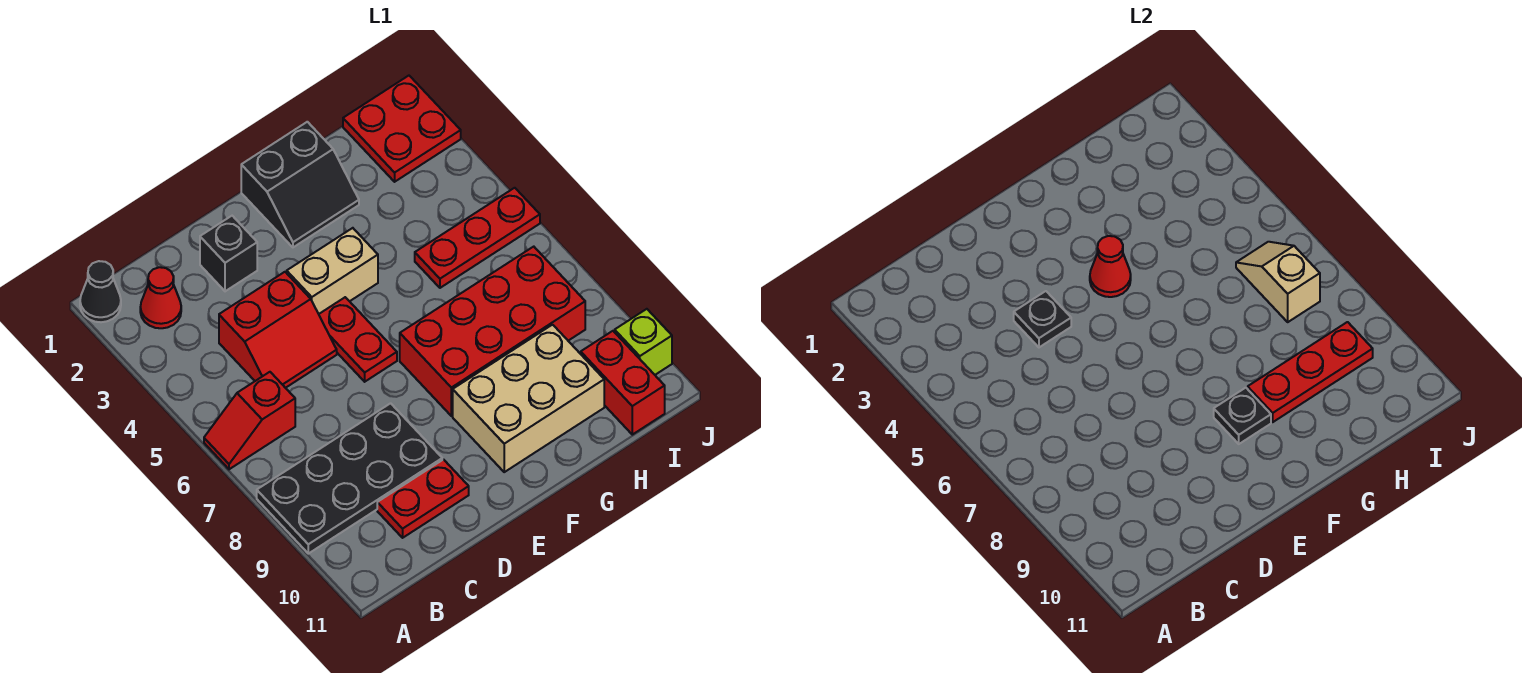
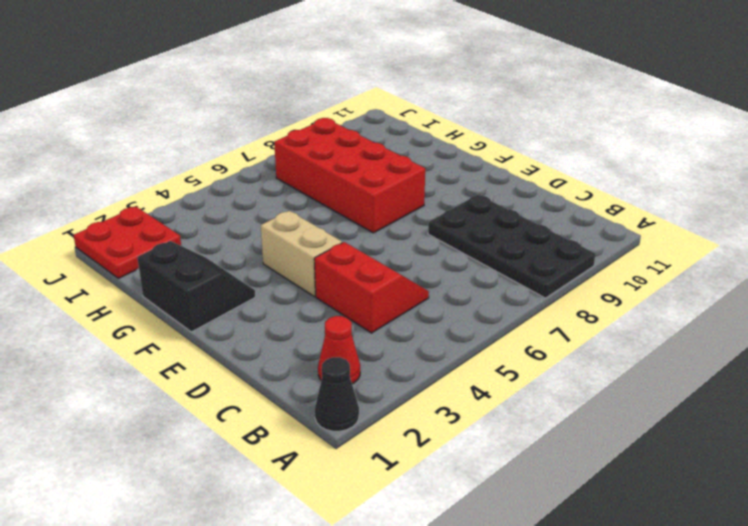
none -> red 1x2 slope [204,372,295,469]
none -> red 1x2 plate [377,460,469,538]
none -> black 1x1 brick [200,216,257,291]

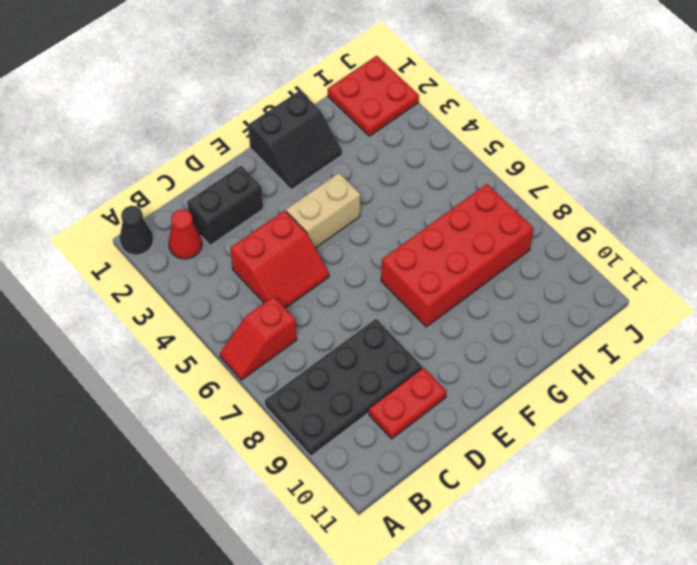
black 1x2 brick [187,166,263,245] -> black 1x1 brick [200,216,257,291]
none -> red 1x2 plate [319,297,397,382]
none -> tan 2x3 brick [453,325,604,472]
none -> red 1x3 plate [415,188,540,288]

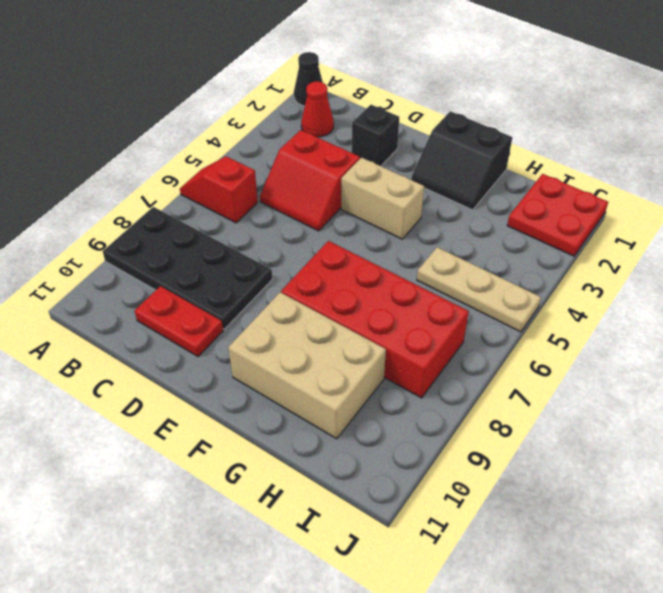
tan 1x3 plate [417,247,541,332] -> red 1x3 plate [415,188,540,288]
none -> red 1x2 plate [319,297,397,382]
none -> red 1x2 brick [581,331,665,435]
none -> lime 1x1 brick [615,309,672,375]

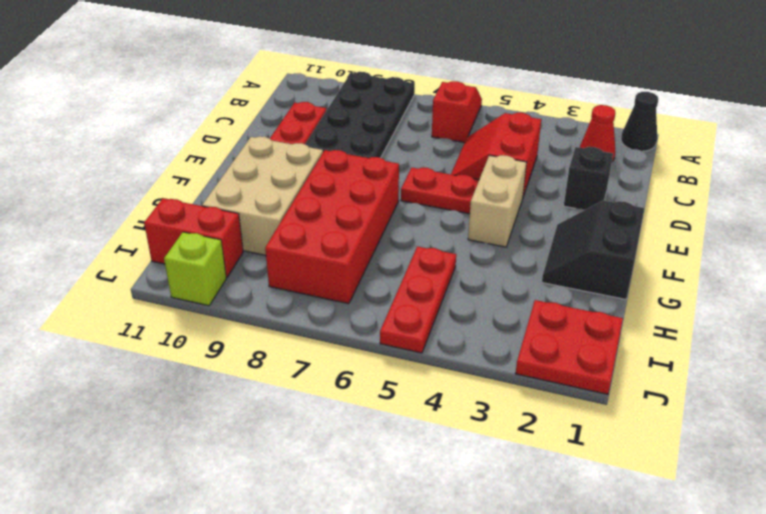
none -> black 1x1 plate [1014,291,1071,347]
none -> red 1x1 cone [1090,236,1131,297]
none -> black 1x1 plate [1214,388,1271,444]

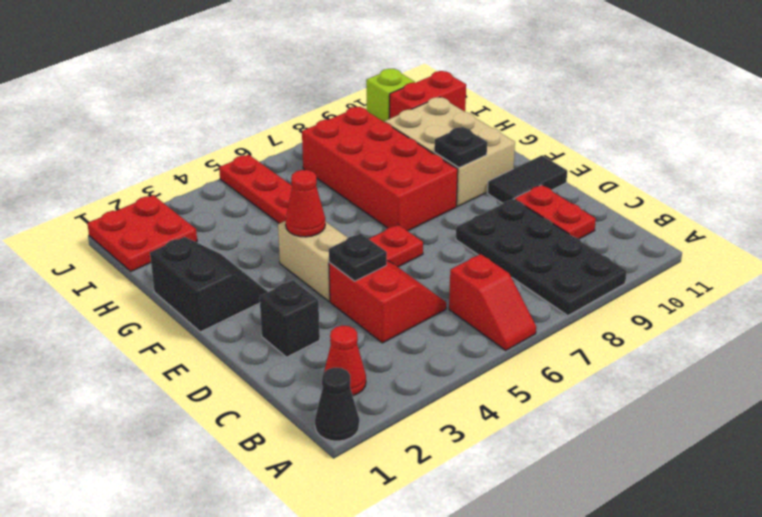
black 1x2 tile [487,155,567,203] -> none
none -> red 1x3 plate [1248,322,1373,422]
none -> tan 1x2 slope [1236,242,1320,322]

